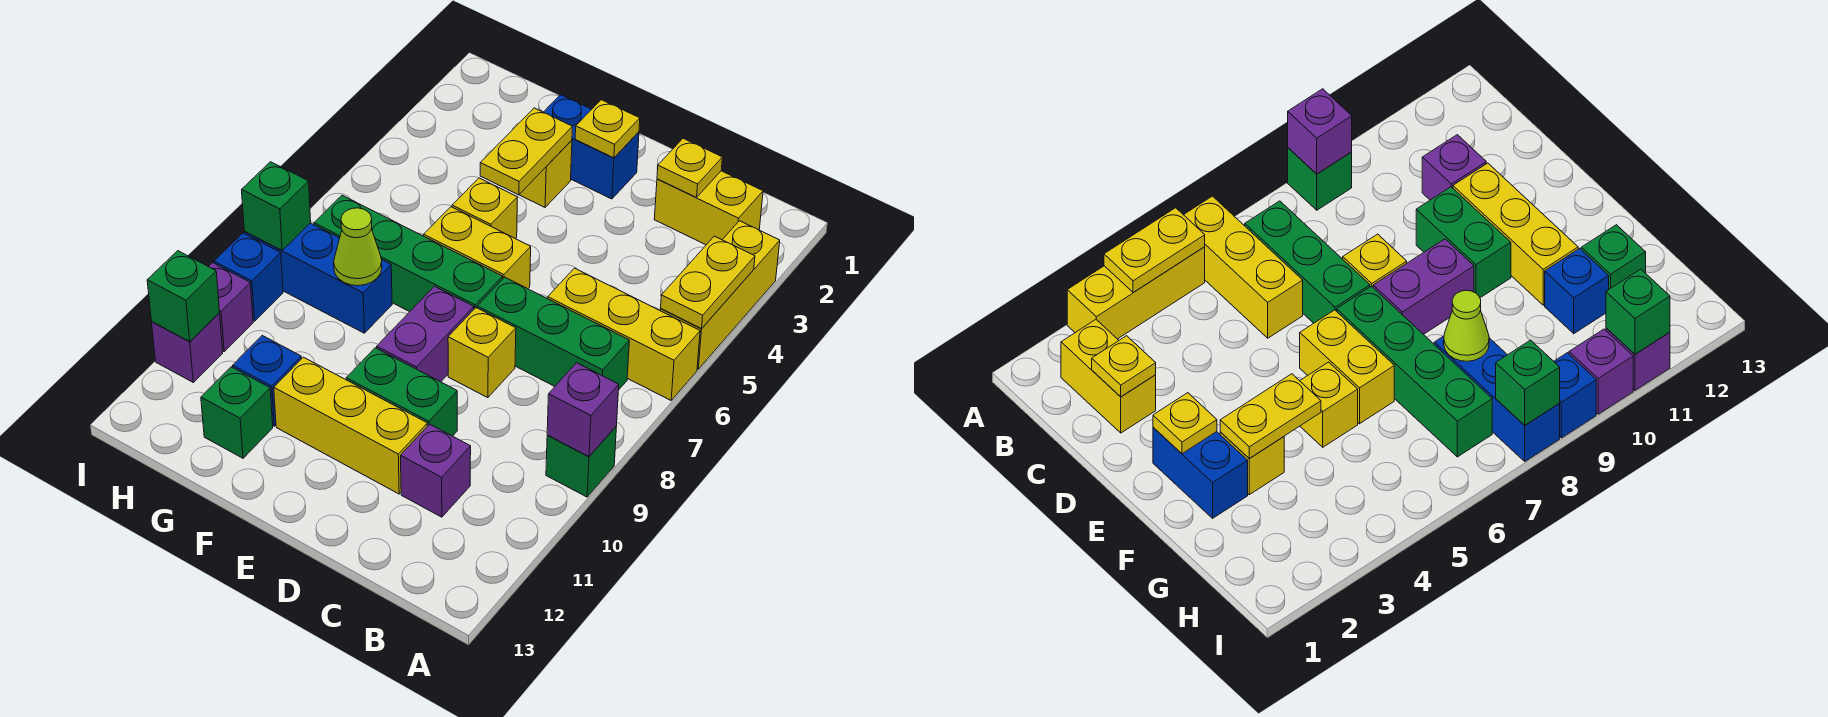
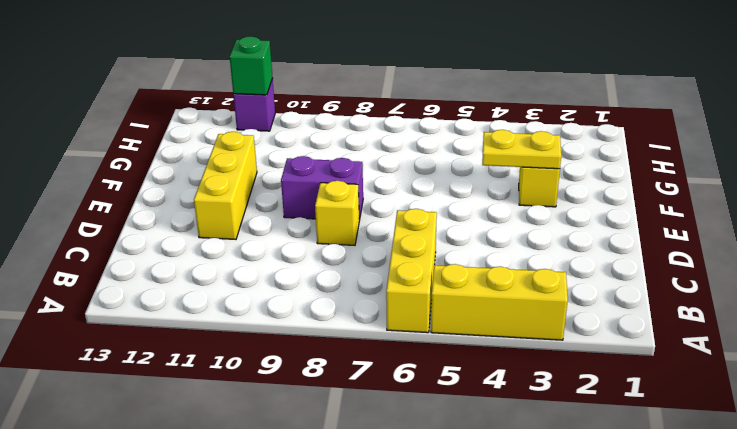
none -> green 1x1 brick [546,426,617,497]
none -> yellow 1x2 brick [654,171,763,245]
none -> green 1x3 brick [477,277,629,389]

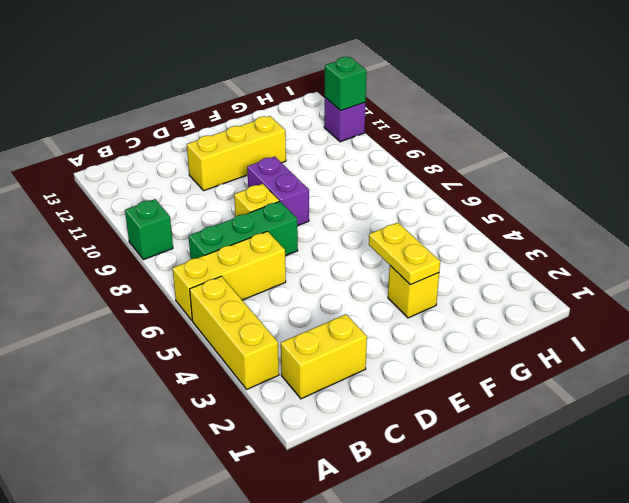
none -> purple 1x1 brick [401,424,471,517]
none -> green 1x2 brick [346,348,457,436]
none -> blue 1x2 brick [544,95,639,199]

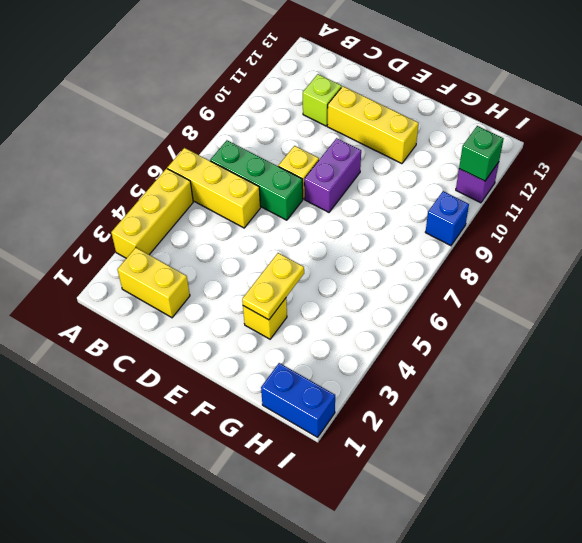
lime 1x1 brick [303,74,342,126] -> purple 1x1 brick [401,424,471,517]
blue 1x2 brick [261,363,335,437] -> blue 1x2 brick moved to [544,95,639,199]
none -> green 1x1 brick [546,426,617,497]
none -> green 1x2 brick [346,348,457,436]
none -> yellow 1x2 brick [424,207,531,289]

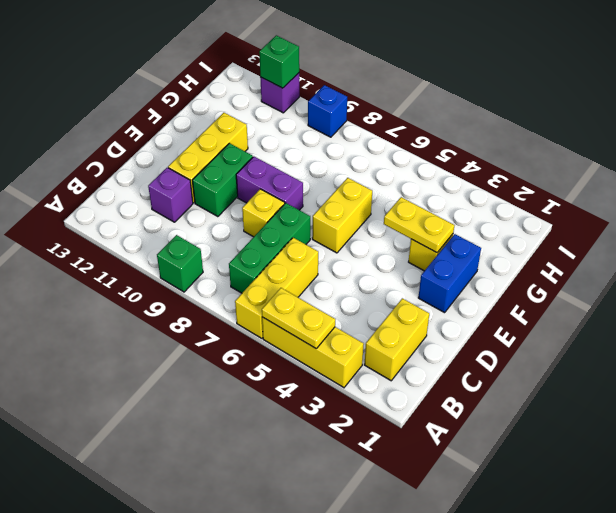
none -> green 1x4 brick [314,195,503,312]
none -> yellow 1x1 brick [452,178,517,239]
none -> blue 1x3 brick [244,223,392,333]

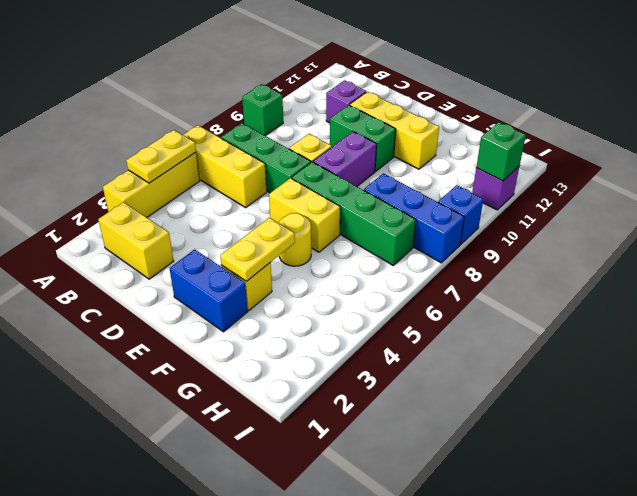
yellow 1x1 round brick [279,213,311,266] -> yellow 1x1 brick [452,178,517,239]
none -> blue 1x1 brick [233,336,301,426]
none -> green 1x1 brick [201,367,273,458]
none -> purple 1x1 brick [208,263,253,351]

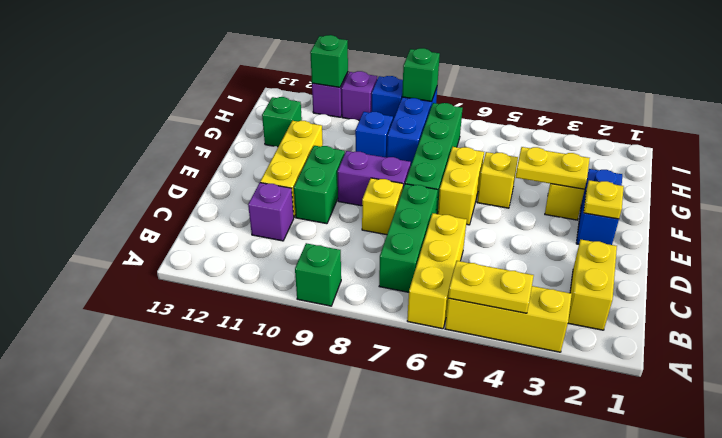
blue 1x1 brick [355,112,393,158] -> blue 1x1 brick moved to [233,336,301,426]
none -> purple 1x1 brick [547,363,619,457]
none -> yellow 1x1 plate [657,139,722,197]
none -> lime 1x1 cone [334,208,382,286]

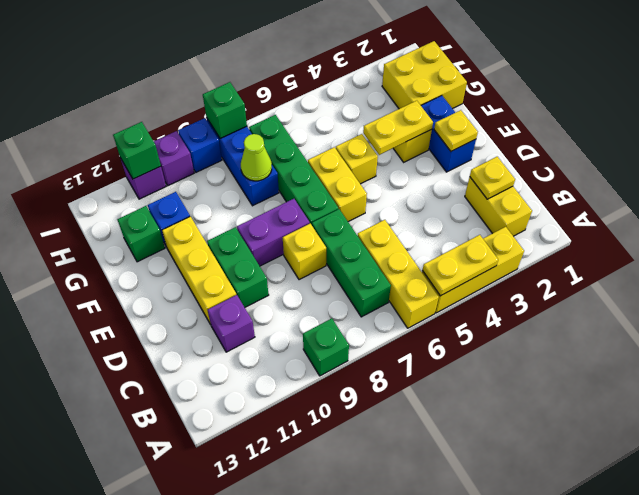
yellow 2x2 brick [382,41,467,109] -> none
none -> purple 1x1 brick [547,363,619,457]

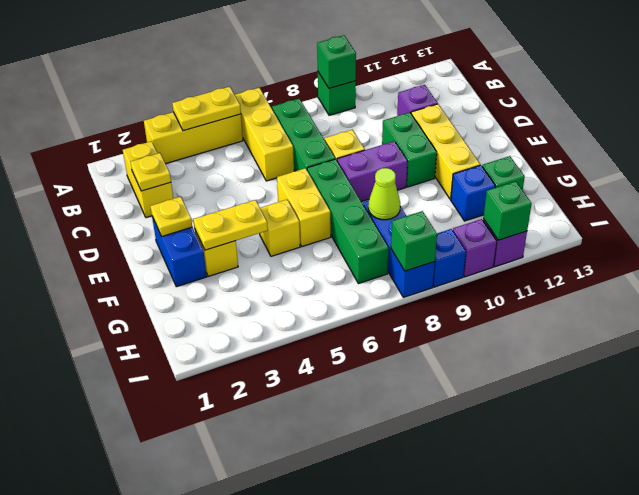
green 1x1 brick [317,35,356,88] -> purple 1x1 brick [547,363,619,457]

